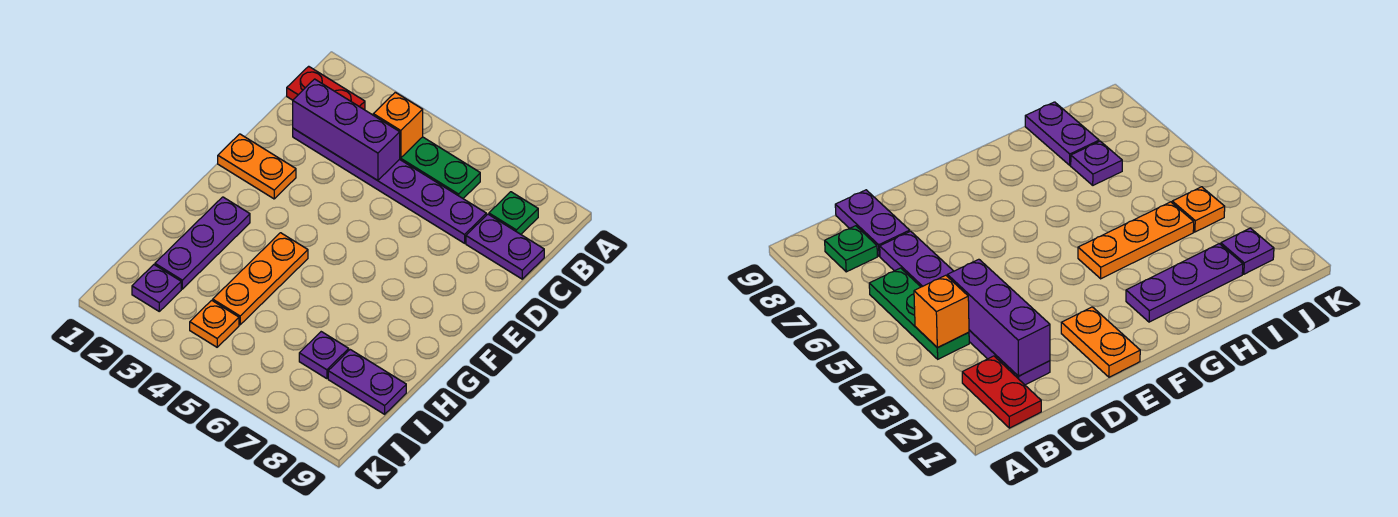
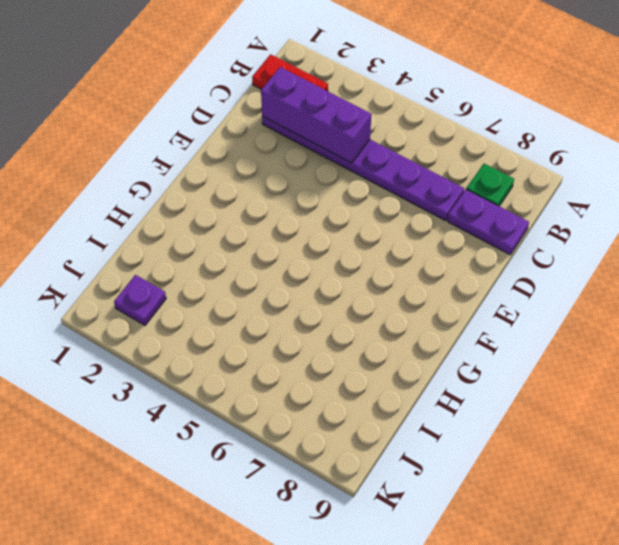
none -> green 1x3 plate [400,137,480,198]
none -> orange 1x2 plate [218,134,296,199]
none -> purple 1x3 plate [155,197,250,289]

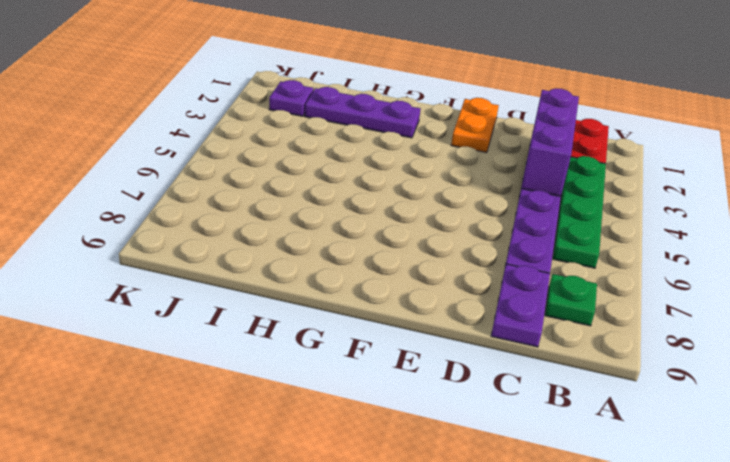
green 1x4 plate [553,156,606,268] -> green 1x3 plate [400,137,480,198]
none -> orange 1x3 plate [213,233,308,325]
none -> purple 1x1 plate [299,332,349,379]
none -> purple 1x2 plate [328,350,406,414]

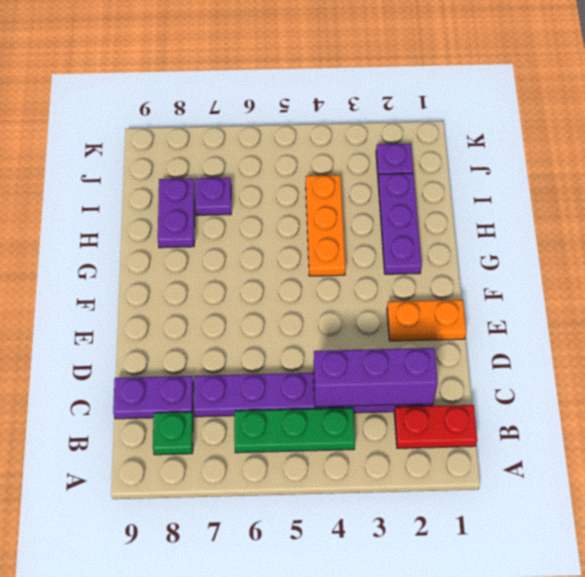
purple 1x2 plate [158,178,195,248] -> purple 1x2 plate turned to [328,350,406,414]
none -> orange 1x1 plate [190,300,239,347]
none -> orange 1x1 brick [373,92,423,158]

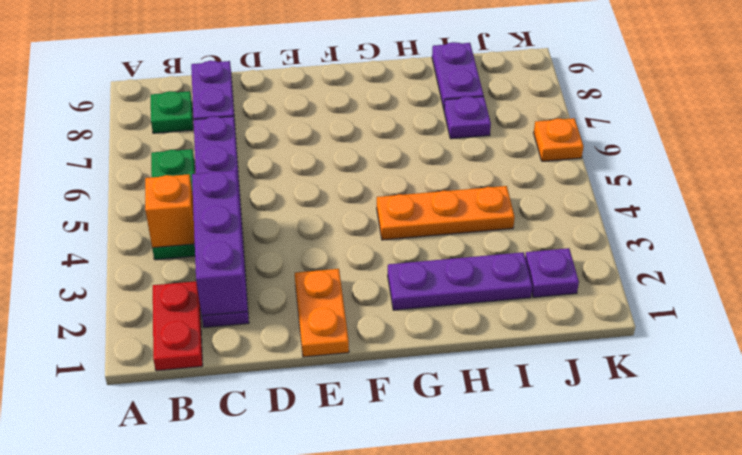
orange 1x1 plate [534,118,584,161] -> orange 1x1 plate moved to [190,300,239,347]

